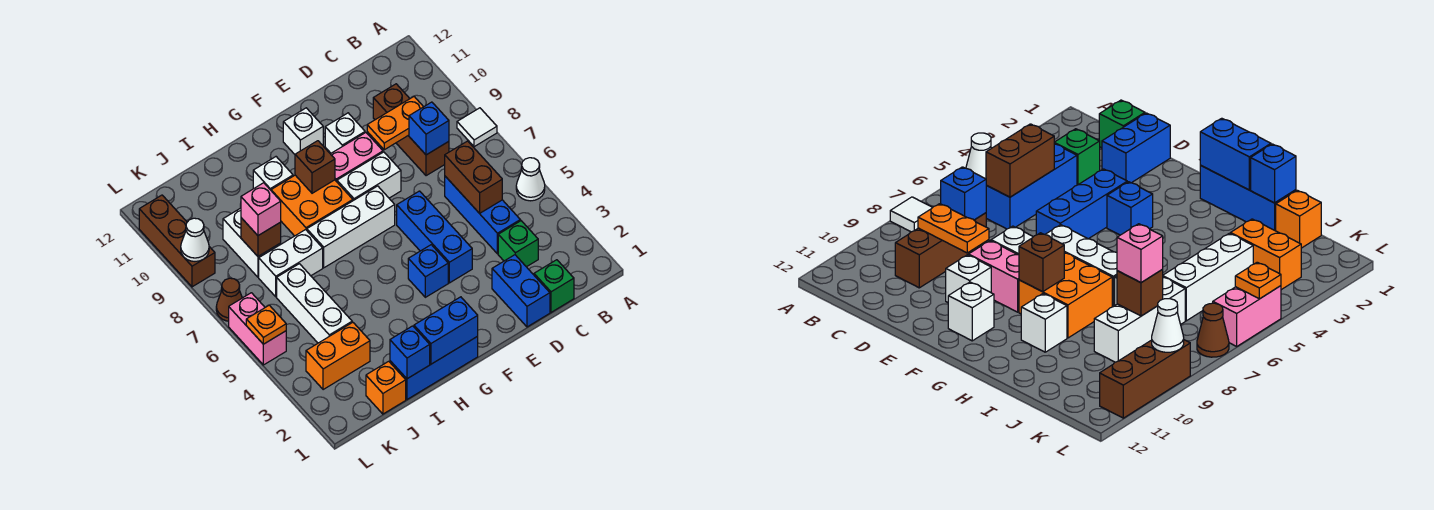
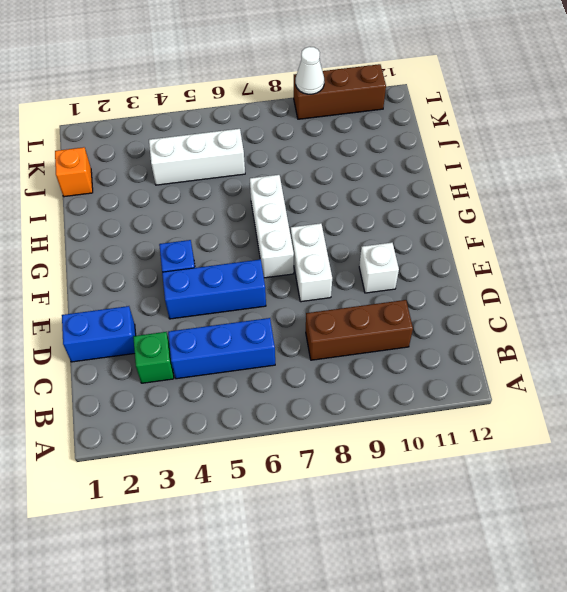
none -> white 1x1 cone [516,158,545,201]
none -> white 1x1 tile [457,108,497,147]
none -> green 1x1 brick [534,260,574,312]
none -> pink 1x2 brick [331,133,383,182]

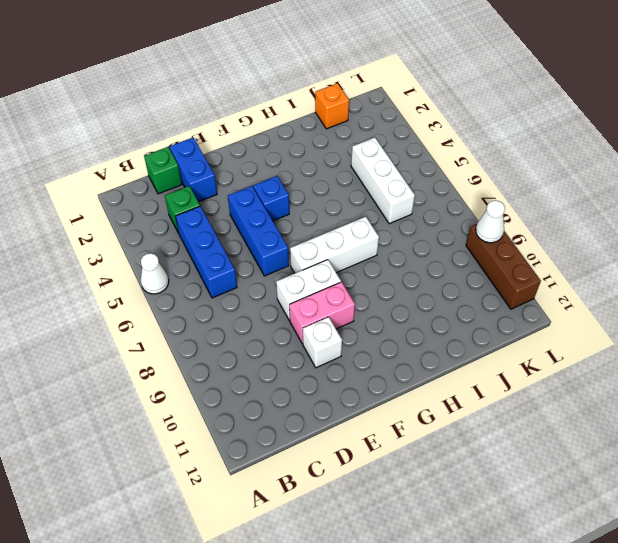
none -> white 1x1 tile [457,108,497,147]
none -> brown 1x3 brick [373,84,449,176]
none -> white 1x1 brick [283,108,323,154]
none -> blue 1x3 brick [390,336,478,399]

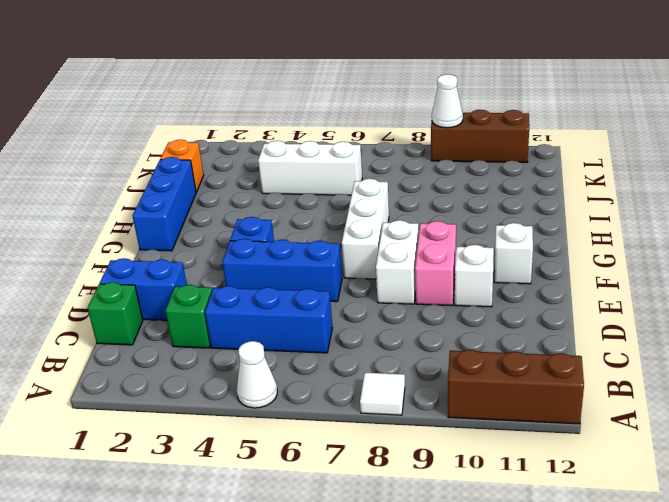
brown 1x3 brick [448,350,584,424] -> brown 1x3 brick moved to [373,84,449,176]
none -> orange 2x2 brick [271,175,353,236]
none -> white 1x1 brick [253,157,293,190]
none -> white 1x2 brick [259,230,323,297]
none -> orange 1x2 brick [306,322,370,390]

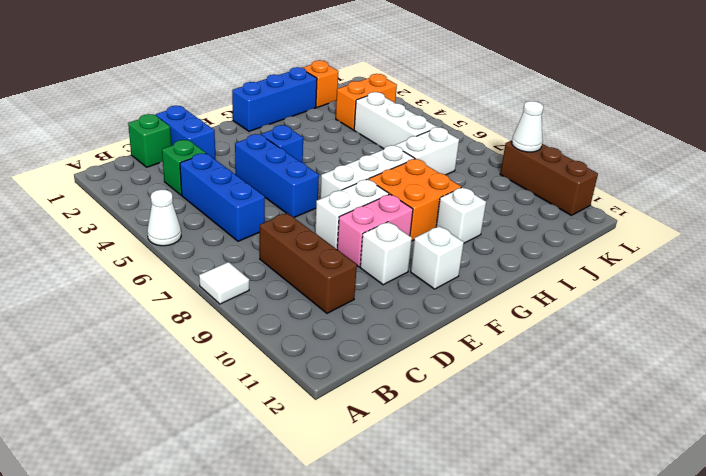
none -> white 1x2 brick [223,208,281,277]
none -> pink 1x2 brick [229,293,286,365]
none -> brown 1x1 cone [216,278,242,321]
none -> brown 1x2 brick [445,141,502,213]

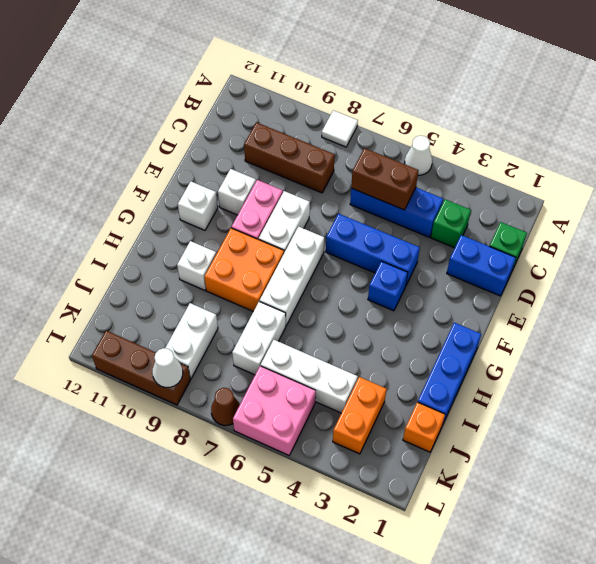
white 1x2 brick [165,303,218,379] -> white 1x2 brick turned to [223,208,281,277]
pink 2x2 brick [233,366,316,455] -> pink 1x2 brick [229,293,286,365]
none -> blue 1x1 brick [409,102,449,155]
none -> orange 1x2 plate [367,97,423,150]
none -> blue 1x2 brick [414,297,478,364]
none -> brown 1x1 brick [295,141,335,193]

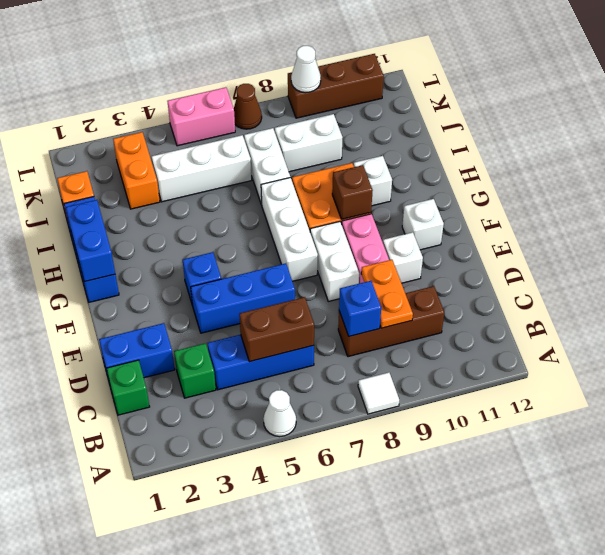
none -> blue 1x1 brick [390,326,430,379]
none -> brown 1x1 brick [241,218,281,256]
none -> orange 1x1 plate [246,305,286,344]
none -> pink 1x1 brick [241,183,281,235]

